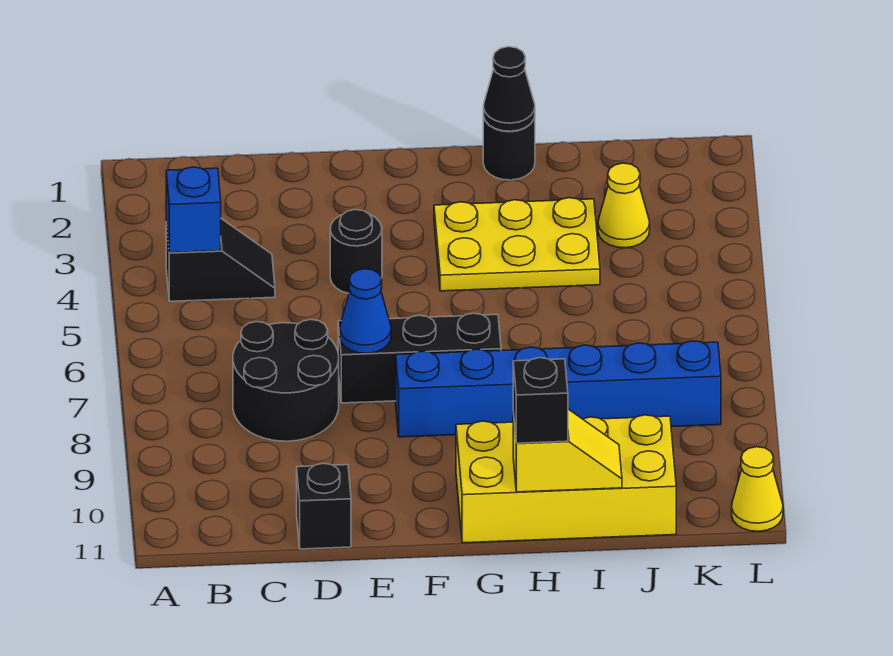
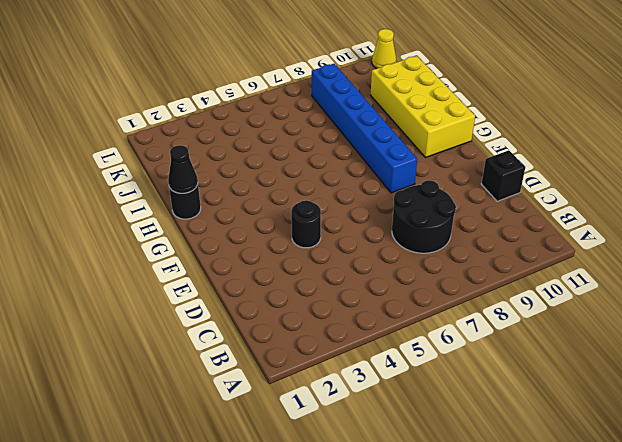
none -> black 1x2 slope [166,219,275,301]
none -> black 1x3 brick [338,313,501,403]
none -> yellow 2x3 plate [434,198,600,291]

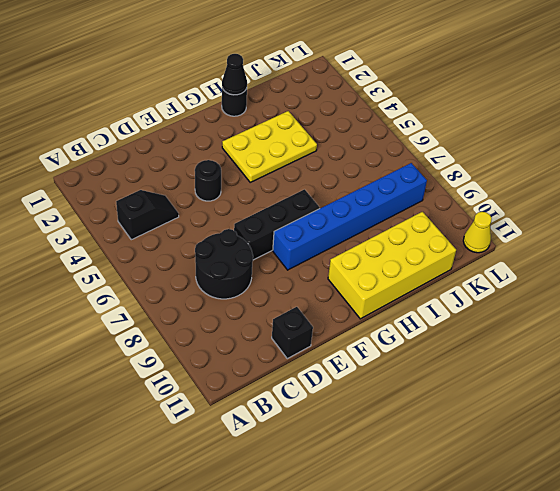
none -> yellow 1x1 cone [598,163,650,248]
none -> blue 1x1 brick [166,167,221,253]
none -> blue 1x1 cone [340,269,391,353]

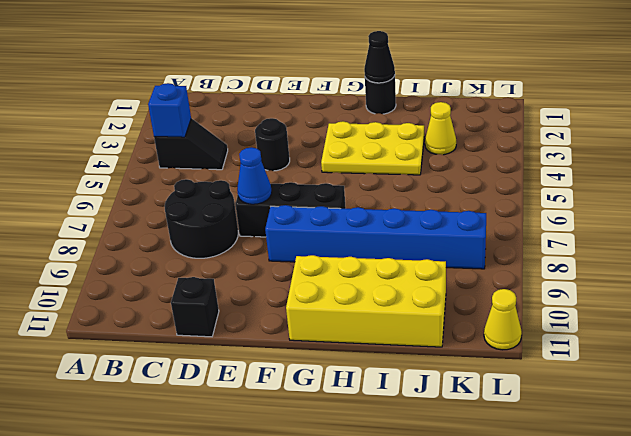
none -> yellow 1x2 slope [513,409,622,492]
none -> black 1x1 brick [513,358,568,443]

